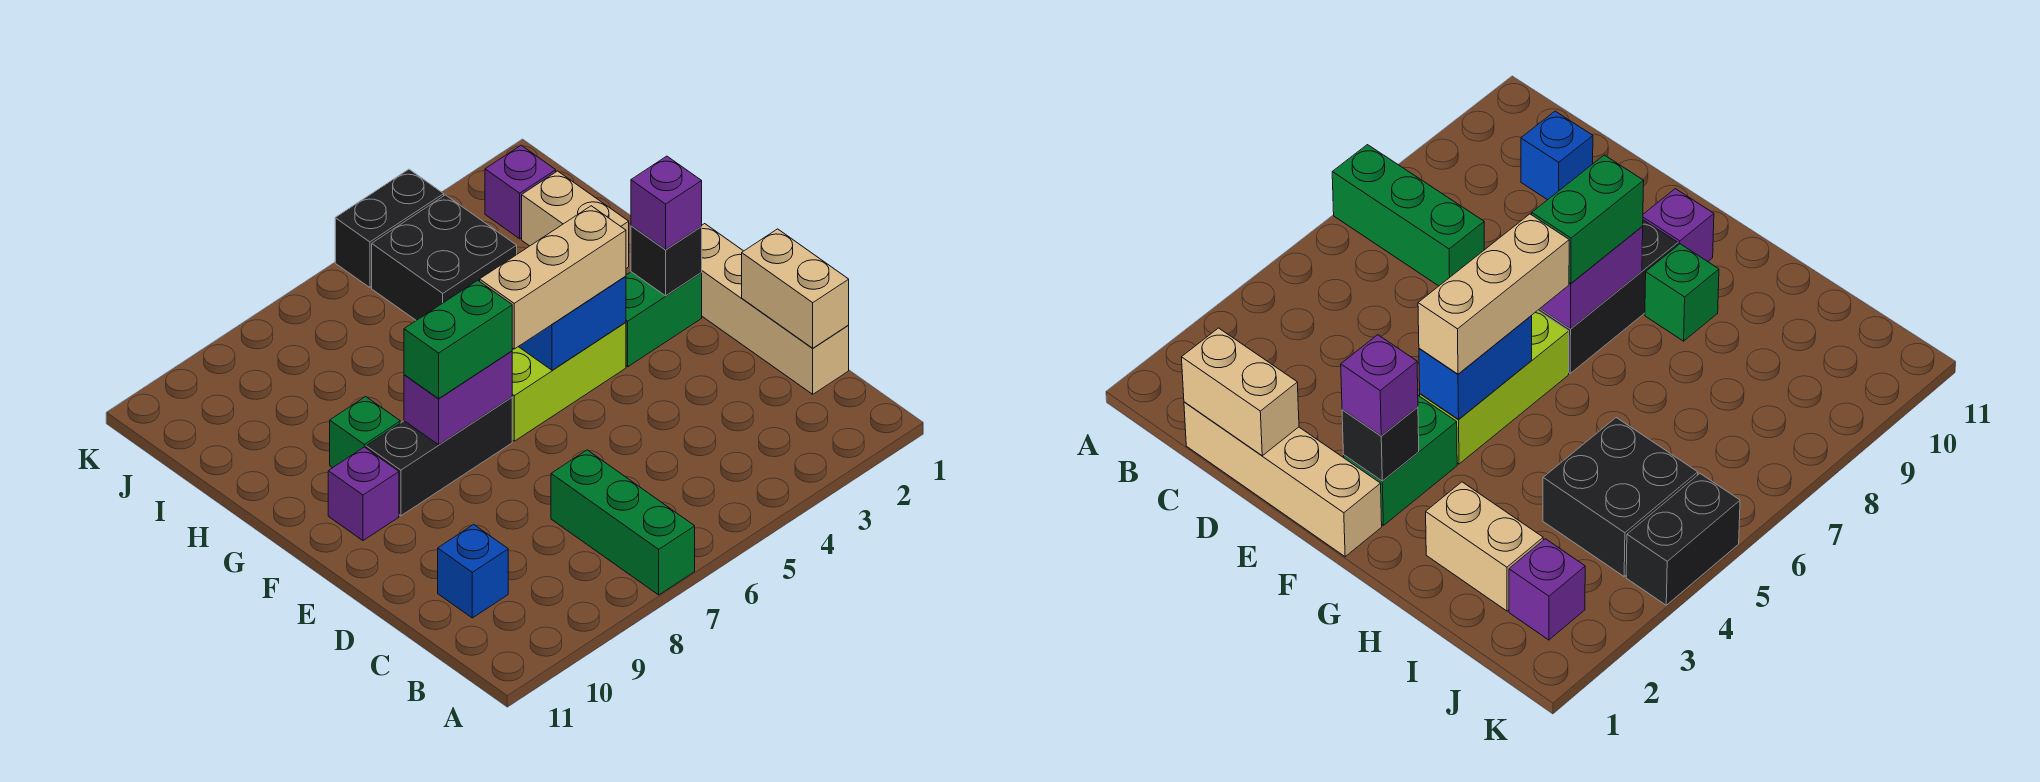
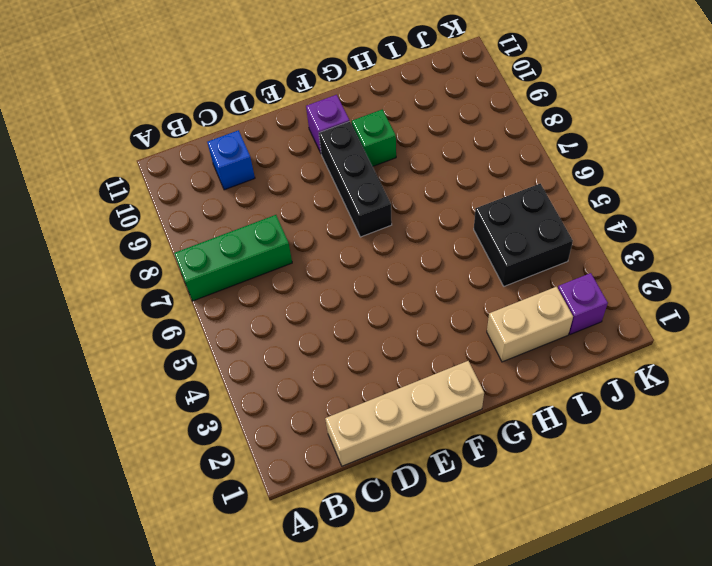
none -> green 1x2 brick [626,272,702,367]
none -> lime 1x3 brick [512,322,626,441]
none -> black 1x2 brick [335,169,444,288]

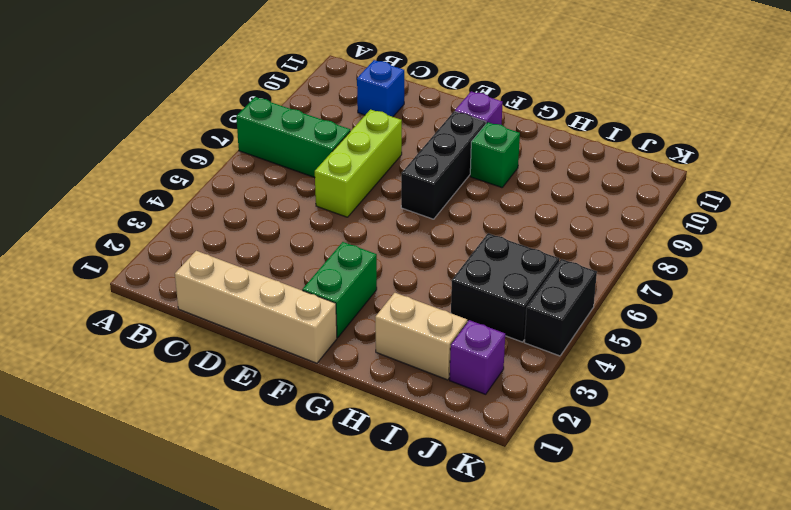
lime 1x3 brick [315,110,402,217] -> lime 1x3 brick moved to [512,322,626,441]
none -> tan 1x2 brick [742,229,849,348]
none -> black 1x1 brick [631,226,702,296]
none -> blue 1x2 brick [519,276,626,370]

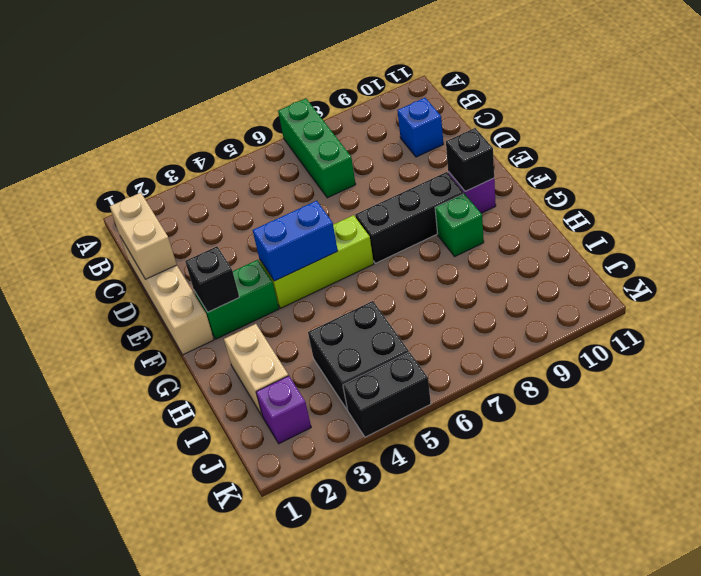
black 1x1 brick [446,128,494,191] -> none
none -> purple 1x2 brick [404,351,512,445]
none -> purple 1x1 brick [631,156,702,250]
none -> tan 1x3 brick [480,206,626,349]

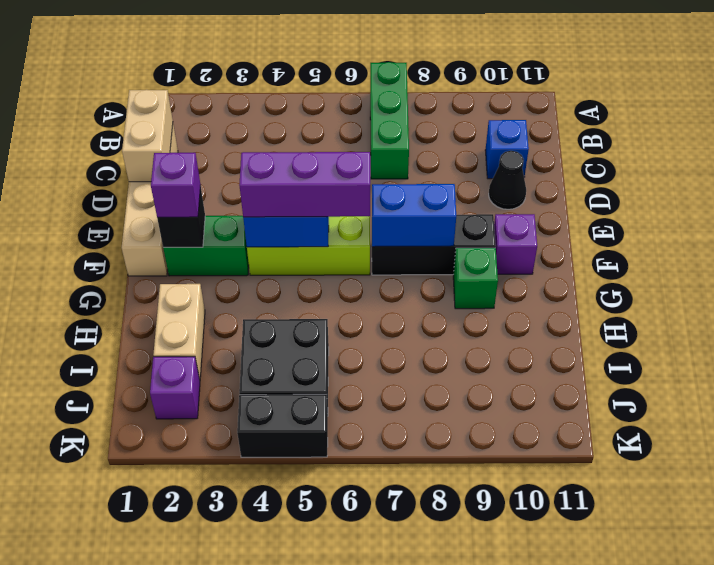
black 1x1 cone [489,151,526,209] -> none
purple 1x3 brick [239,152,370,217] -> tan 1x3 brick [480,206,626,349]
blue 1x2 brick [372,184,456,247] -> purple 1x2 brick [404,351,512,445]
none -> green 1x2 brick [404,280,512,399]

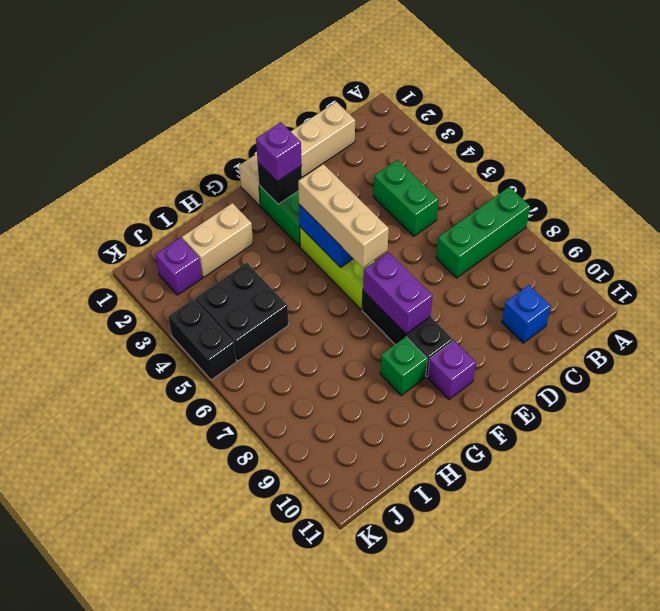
green 1x2 brick [373,160,439,236] -> green 1x2 brick moved to [404,280,512,399]
none -> tan 1x2 brick [742,229,849,348]

